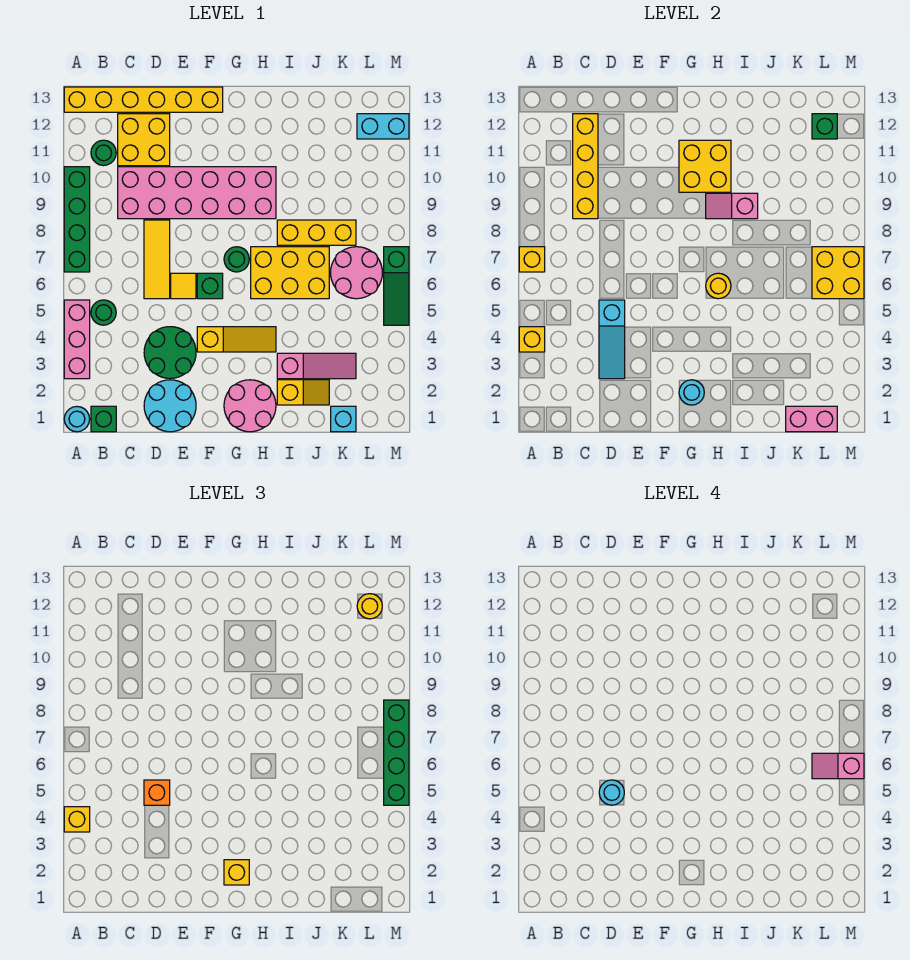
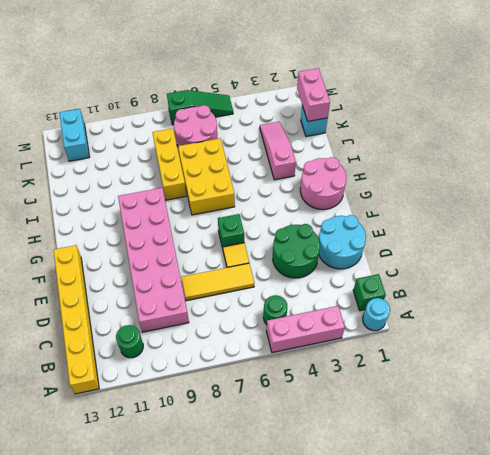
none -> green 1x4 brick [64,167,90,272]
none -> yellow 2x2 brick [118,114,170,166]
none -> yellow 1x3 slope [197,327,276,352]
none -> green 1x1 round brick [224,247,249,272]

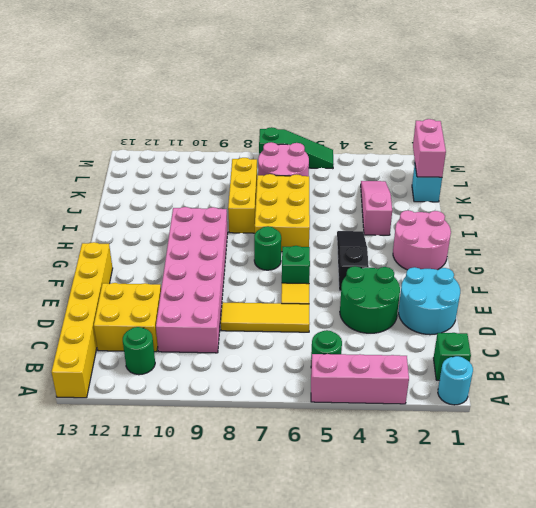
black 1x3 slope [337,231,369,291] -> yellow 1x3 slope [197,327,276,352]
none -> green 1x4 brick [64,167,90,272]
none -> yellow 1x2 slope [277,380,329,405]
none -> cyan 1x2 brick [357,114,409,139]
none -> yellow 1x1 brick [519,327,545,352]

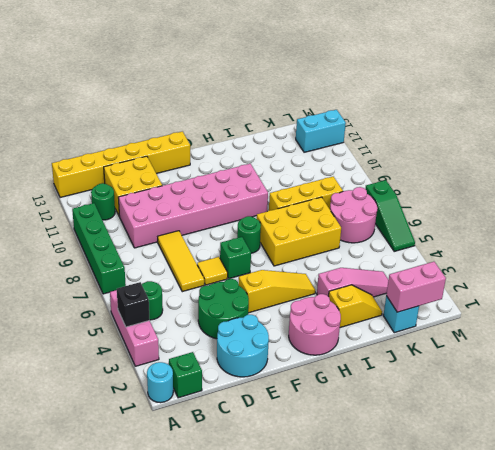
black 1x1 brick [117,282,150,327] -> yellow 1x1 brick [519,327,545,352]
none -> yellow 1x1 brick [519,247,545,272]
none -> yellow 1x4 brick [573,114,598,219]
none -> cyan 1x3 slope [599,300,625,379]
none -> cyan 1x1 round brick [679,380,704,405]

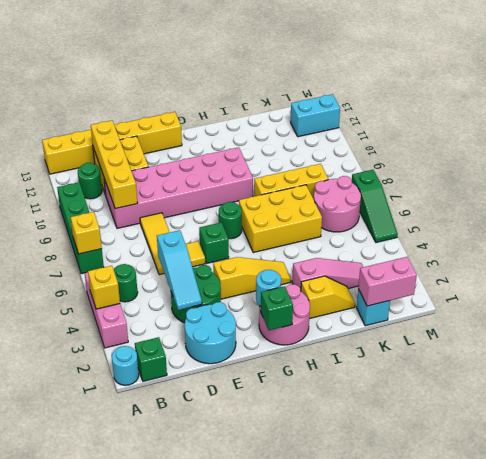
green 1x1 brick [261,286,293,330] -> green 1x1 brick moved to [812,114,837,139]
none -> yellow 2x2 brick [679,140,731,192]
none -> yellow 1x1 round brick [706,273,731,299]
none -> pink 1x2 slope [706,193,758,219]
none -> yellow 2x2 brick [812,247,864,299]

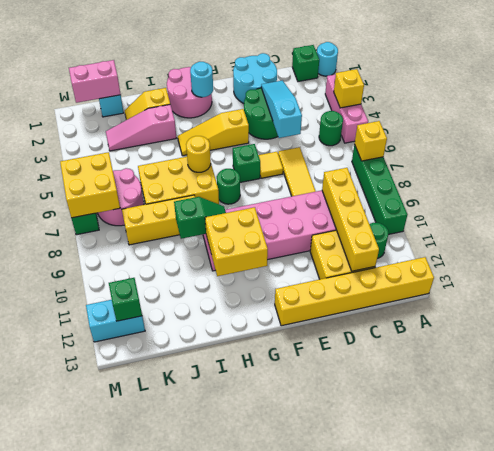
green 1x2 slope [174,197,226,239] -> pink 1x2 slope [706,193,758,219]
none -> yellow 1x1 brick [64,807,90,832]
none -> orange 1x1 brick [144,780,170,805]
none -> yellow 1x1 brick [224,860,249,885]
none -> yellow 1x1 round brick [357,594,382,619]

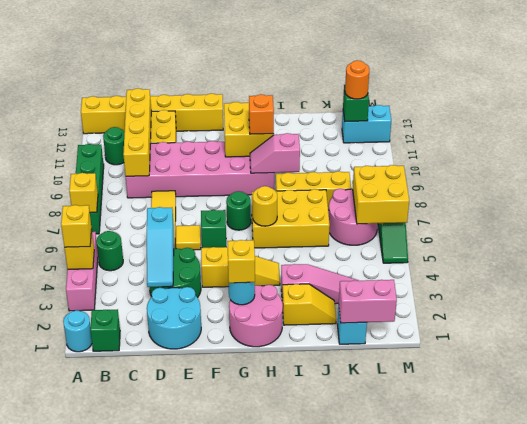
orange 1x1 brick [249,94,274,134] -> orange 1x1 brick moved to [144,780,170,805]
orange 1x1 round brick [345,60,369,99] -> yellow 1x1 round brick [357,594,382,619]
none -> green 1x4 brick [384,700,409,805]
none -> cyan 1x1 round brick [599,780,624,805]
none -> pink 1x2 slope [812,753,864,779]

